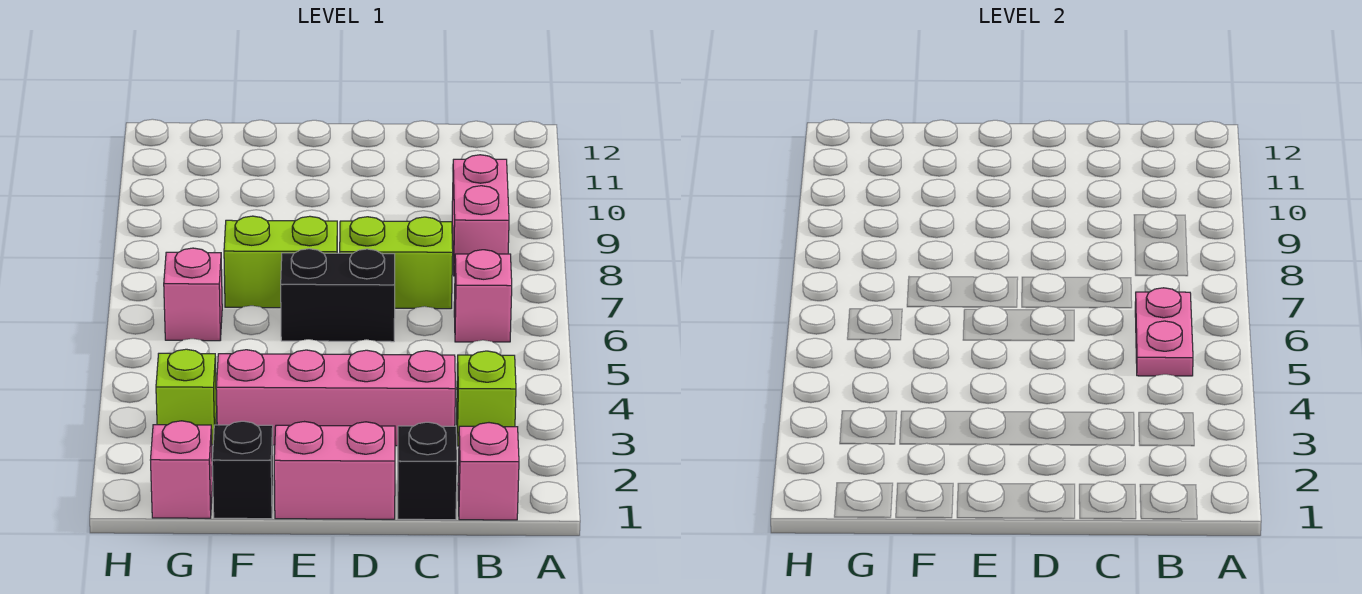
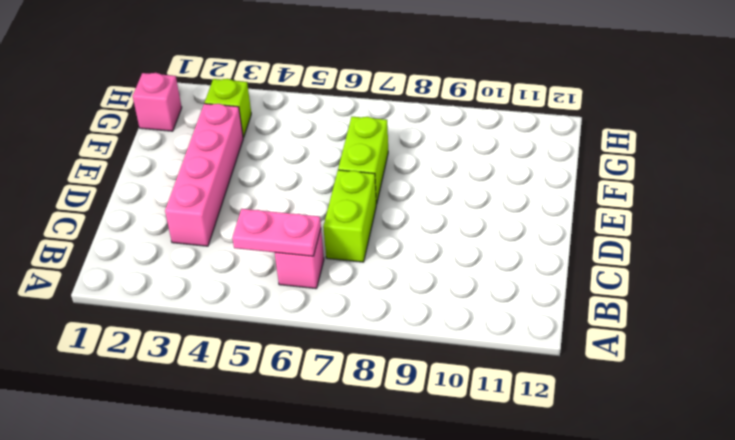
none -> pink 1x1 brick [458,423,519,520]
none -> lime 1x1 brick [457,351,516,446]
none -> pink 1x2 brick [452,155,509,276]

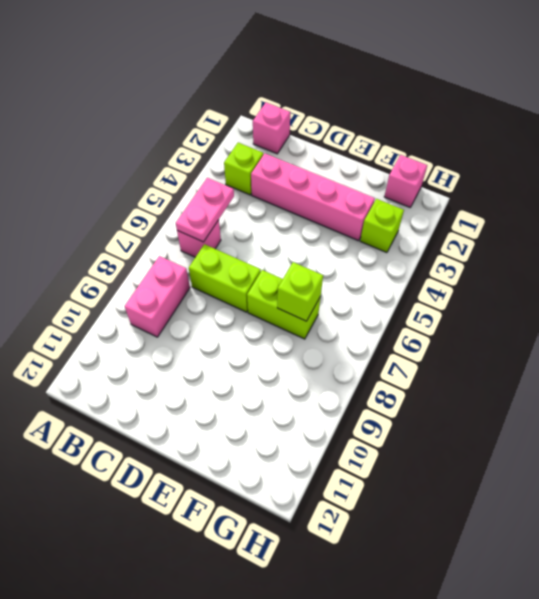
lime 1x1 brick [277,262,323,321] -> none
none -> black 1x1 brick [397,422,457,520]
none -> pink 1x2 brick [274,422,395,519]
none -> black 1x2 brick [281,249,395,342]

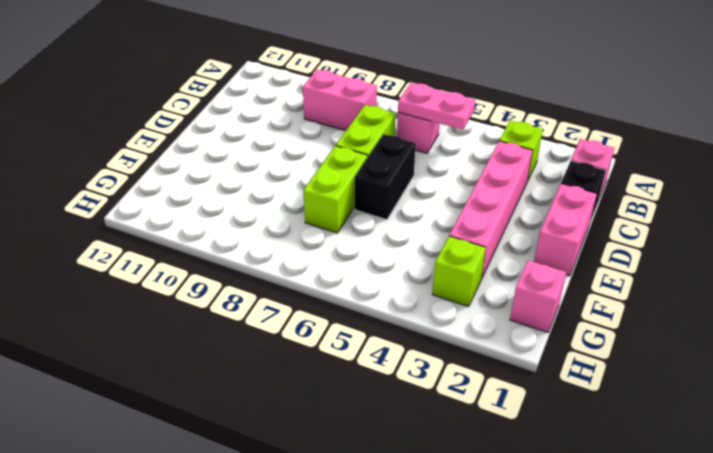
none -> black 1x1 brick [212,421,273,519]
none -> pink 1x1 brick [164,248,222,341]

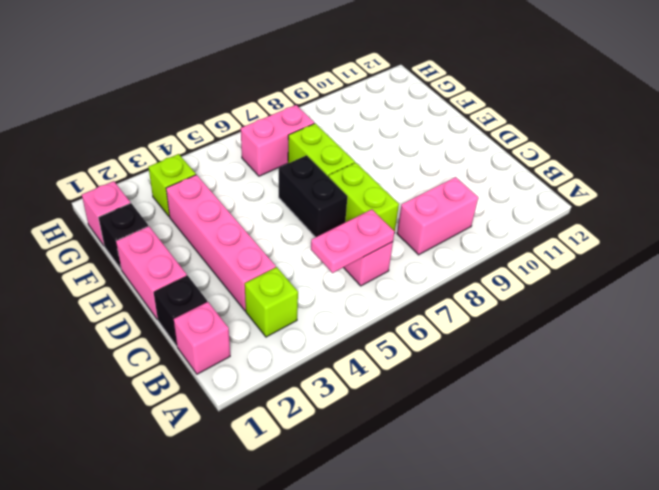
pink 1x2 brick [241,105,314,176] -> pink 1x1 brick [164,248,222,341]

